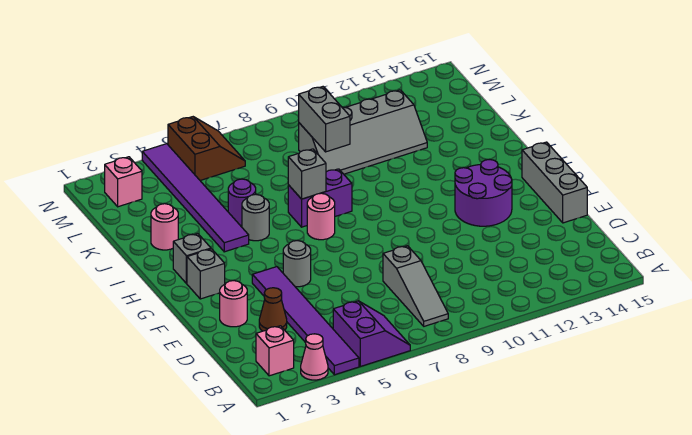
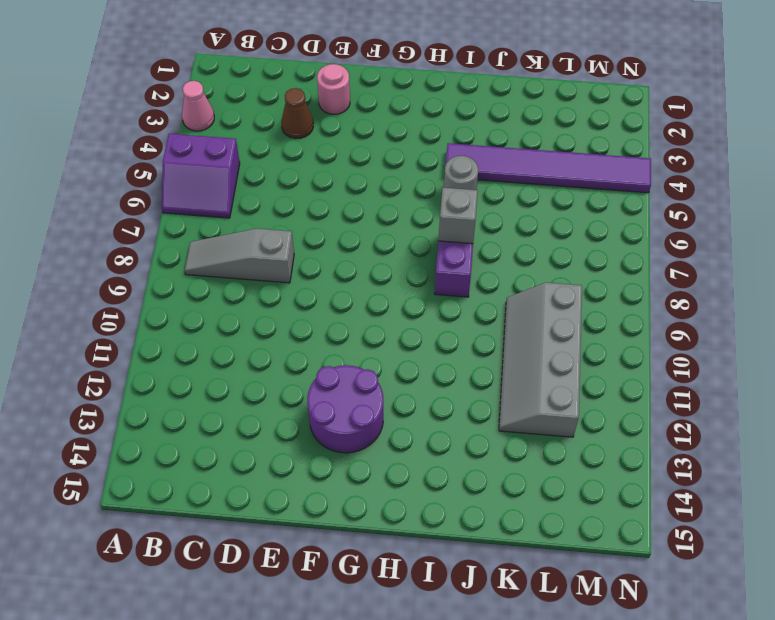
none -> purple 1x6 tile [252,267,359,375]
none -> pink 1x1 brick [256,326,294,376]
none -> grey 1x3 brick [522,142,587,223]

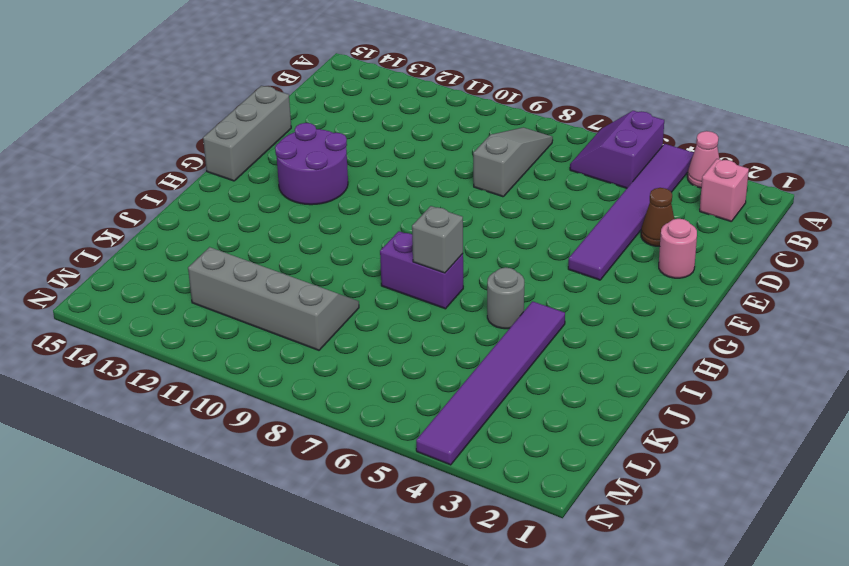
none -> grey 1x1 round brick [283,241,311,287]
none -> grey 1x1 brick [187,249,225,299]
none -> grey 1x1 brick [173,234,211,284]

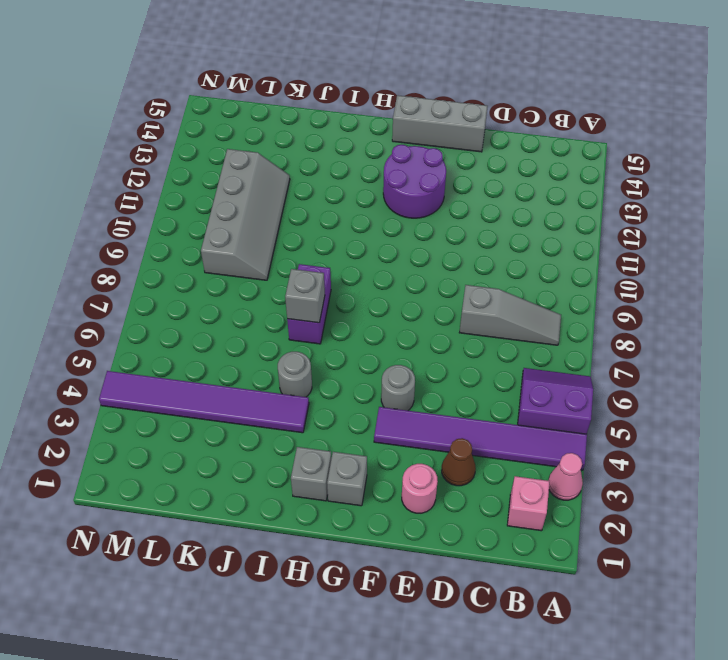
none -> pink 1x1 round brick [307,193,335,240]
none -> pink 1x1 round brick [151,204,178,250]
none -> purple 1x1 round brick [228,179,256,225]

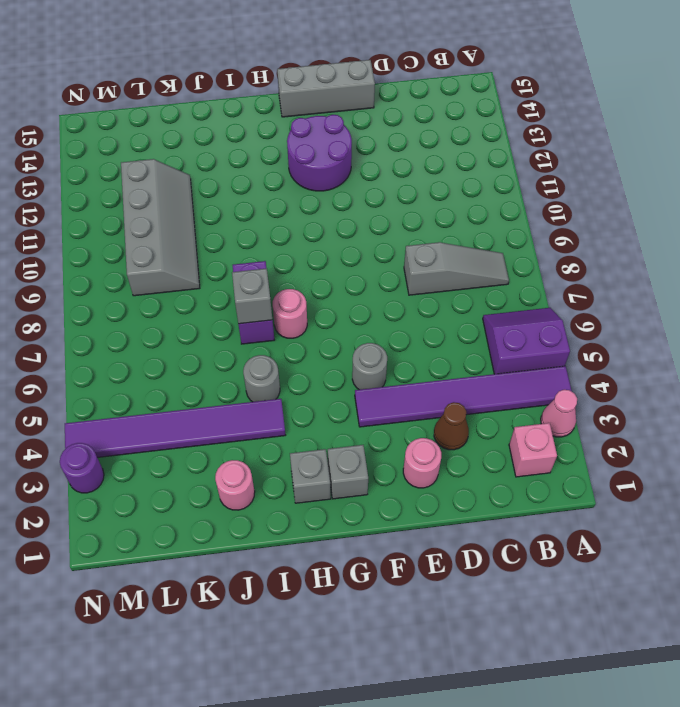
purple 1x1 round brick [60,443,104,493] -> purple 1x1 round brick moved to [228,179,256,225]
none -> pink 1x1 brick [105,157,142,207]
none -> brown 2x2 slope [168,117,245,180]
none -> grey 1x2 brick [299,87,350,152]

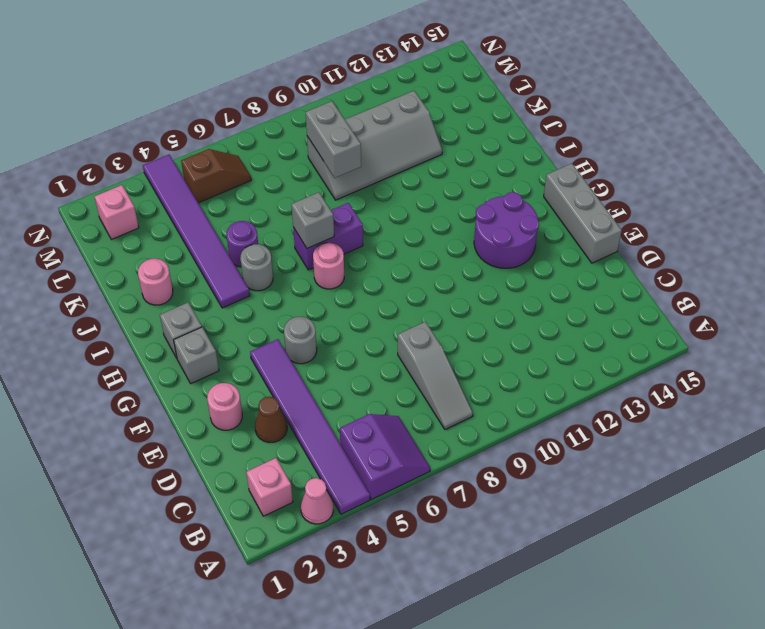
brown 1x2 slope [181,149,251,203] -> brown 2x2 slope [168,117,245,180]

